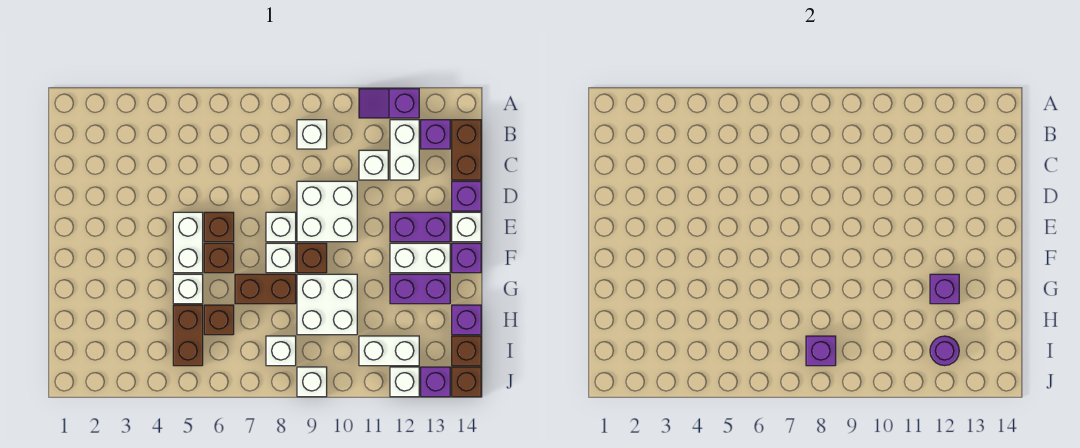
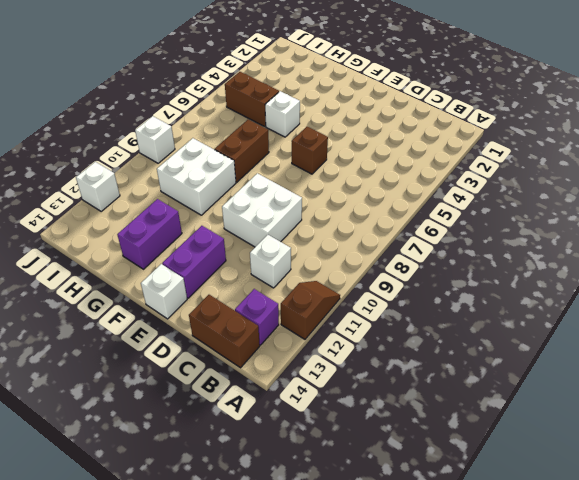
brown 1x2 slope [281,281,340,339] -> purple 1x2 slope [359,89,419,118]
none -> white 1x1 brick [297,120,327,149]
none -> white 1x2 brick [390,120,419,180]
none -> purple 1x1 brick [452,181,481,211]
none -> white 1x2 brick [173,212,203,273]

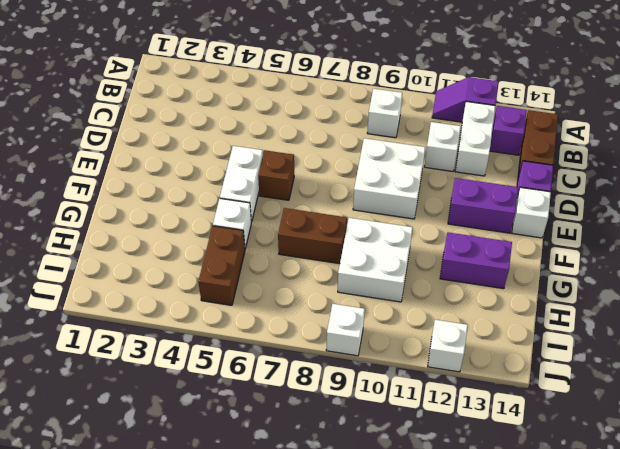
none -> white 1x1 brick [266,212,296,242]
none -> brown 1x1 brick [204,243,234,273]
none -> white 1x1 brick [266,243,296,273]
none -> brown 1x1 brick [297,243,327,273]

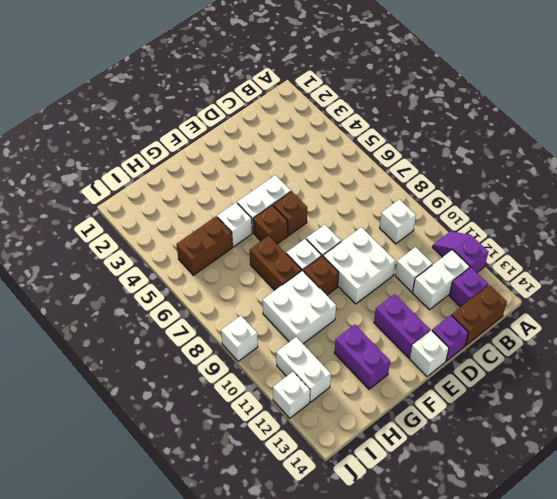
none -> white 1x2 brick [390,243,450,273]
none -> purple 1x1 brick [452,243,481,273]
none -> brown 1x1 brick [204,305,234,335]
none -> purple 1x1 brick [452,305,481,335]

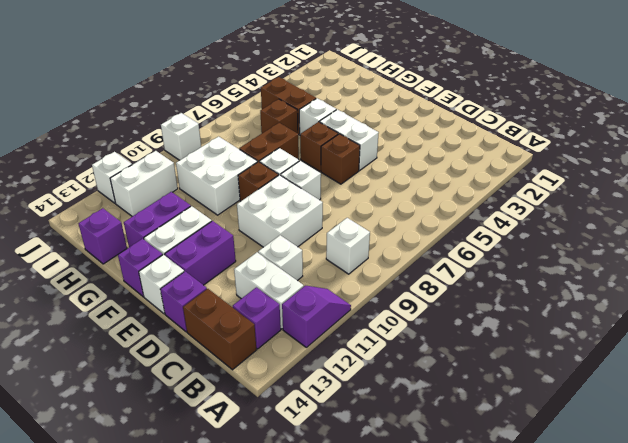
none -> white 1x1 brick [266,336,296,366]
none -> brown 1x1 brick [452,336,481,366]
none -> purple 1x1 brick [421,367,450,397]
none -> brown 1x1 brick [452,367,481,397]

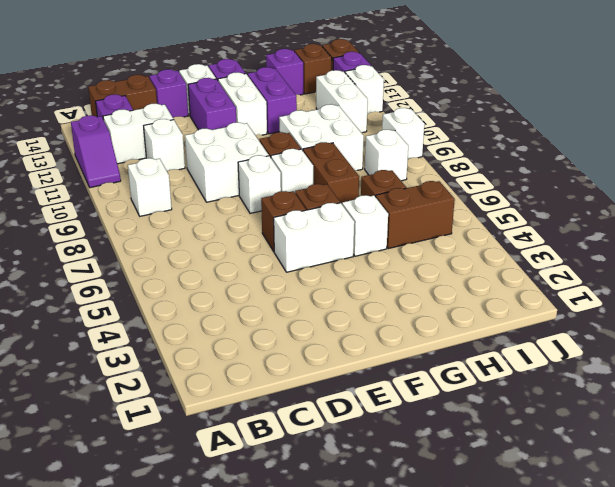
none -> purple 1x1 brick [930,274,959,304]
none -> purple 1x1 brick [806,336,836,366]
none -> purple 1x1 round brick [930,336,959,366]

